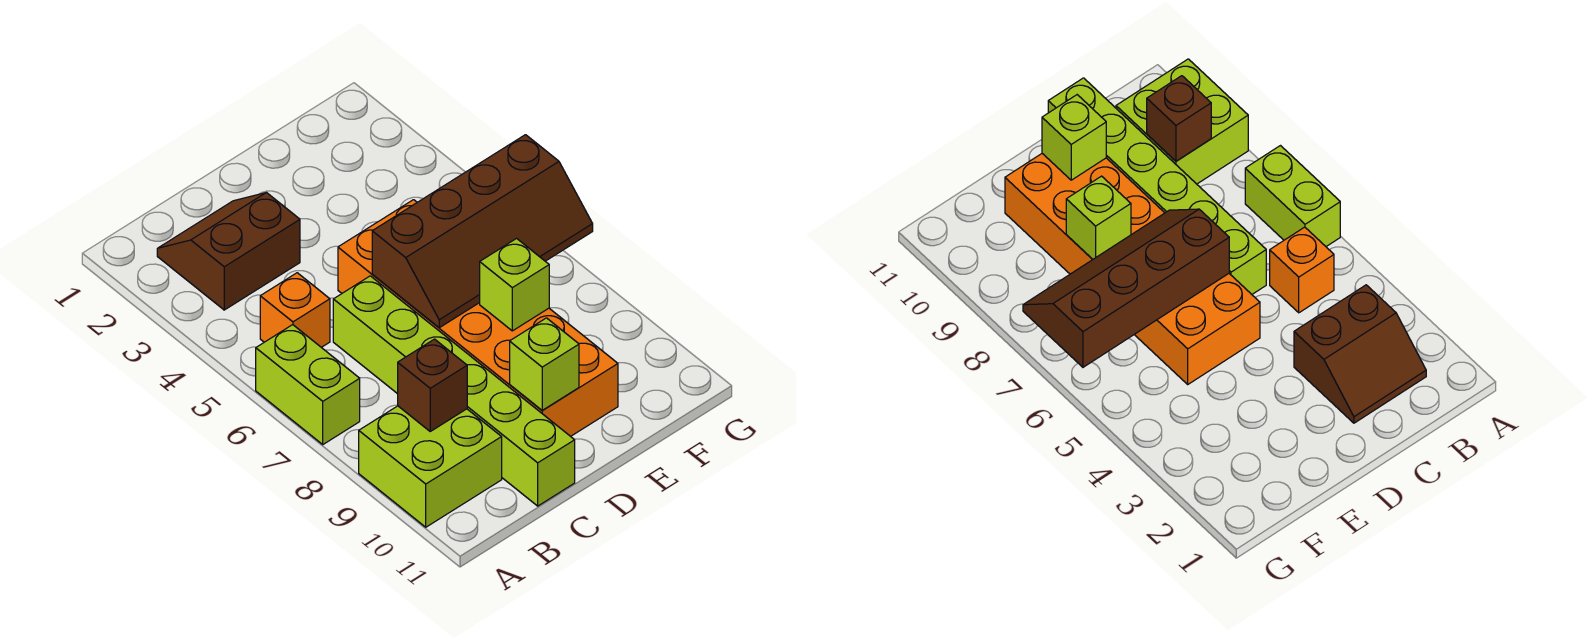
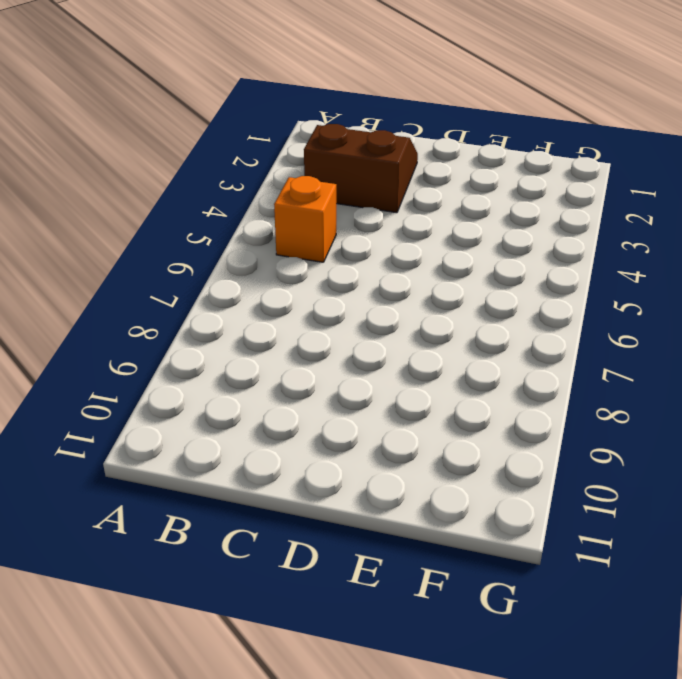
none -> lime 1x2 brick [256,325,360,444]
none -> lime 2x2 brick [359,406,502,527]

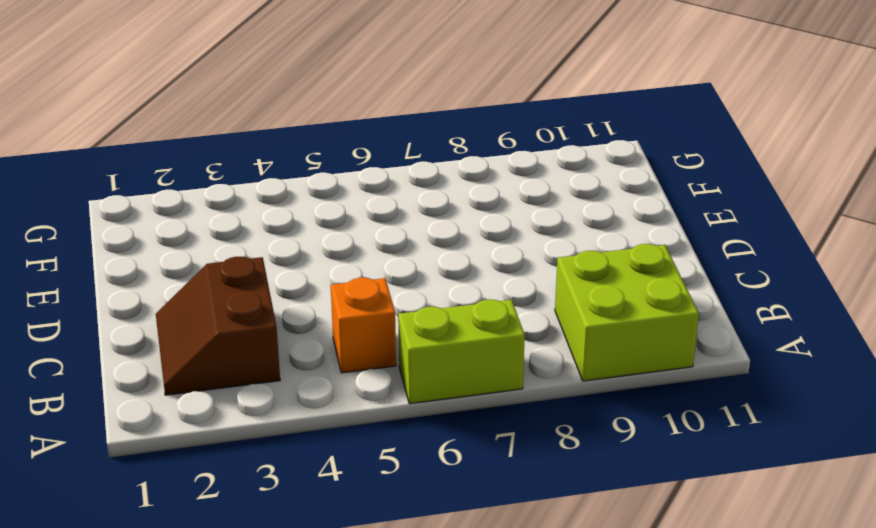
none -> lime 1x6 brick [333,276,575,506]
none -> orange 2x6 brick [338,200,618,436]

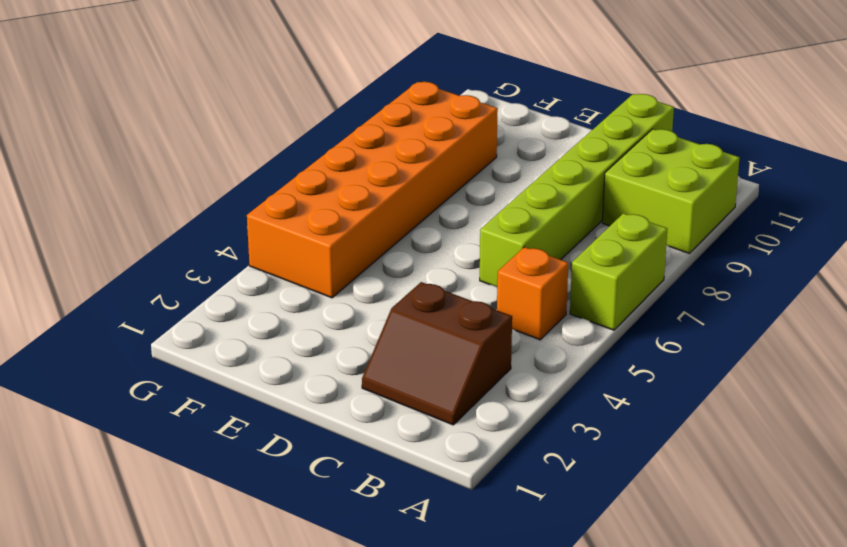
orange 2x6 brick [247,82,498,298] -> orange 2x6 brick moved to [338,200,618,436]
none -> brown 1x1 brick [398,339,467,431]
none -> brown 2x4 slope [372,135,593,328]

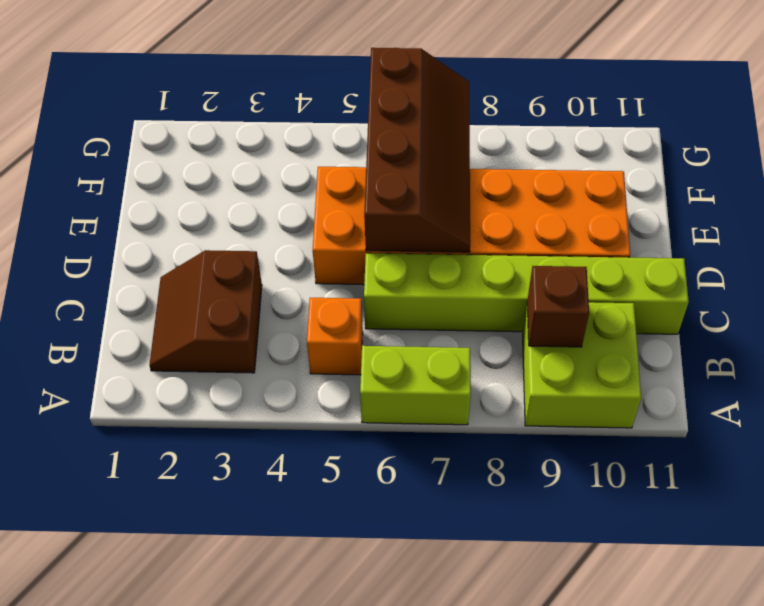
none -> lime 1x1 brick [510,318,579,410]
none -> lime 1x1 brick [480,239,549,331]

